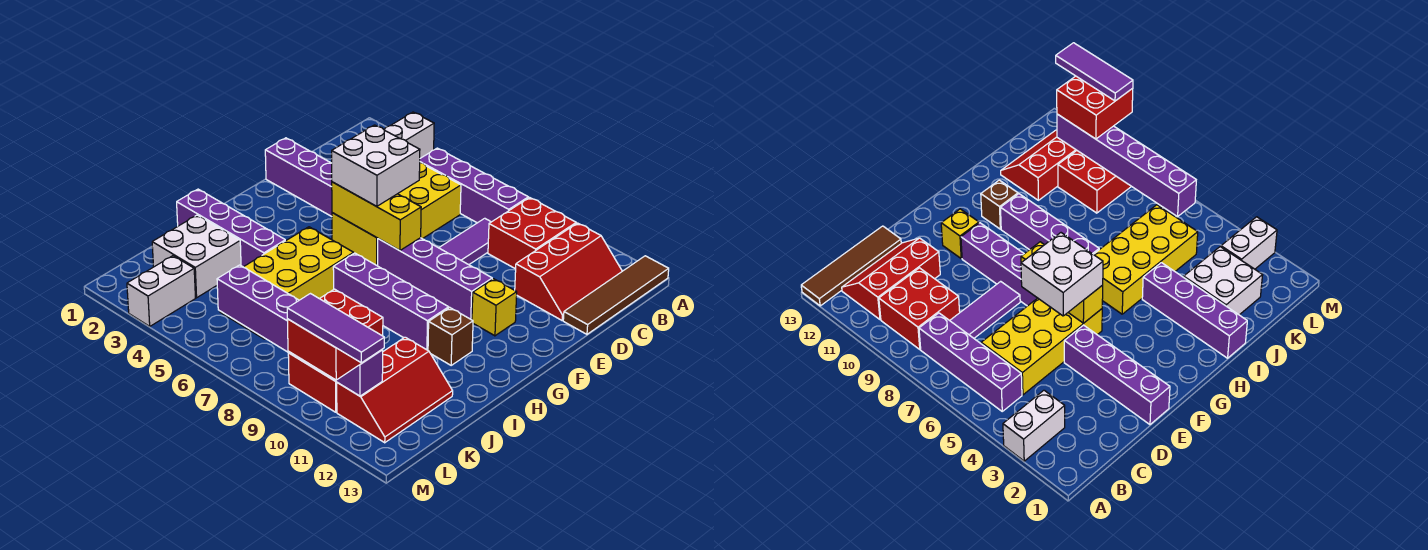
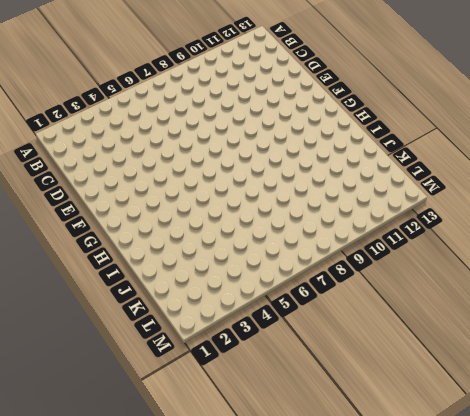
none -> white 1x2 brick [384,112,434,158]
none -> brown 1x4 tile [563,256,669,334]
none -> purple 1x4 brick [420,148,528,223]

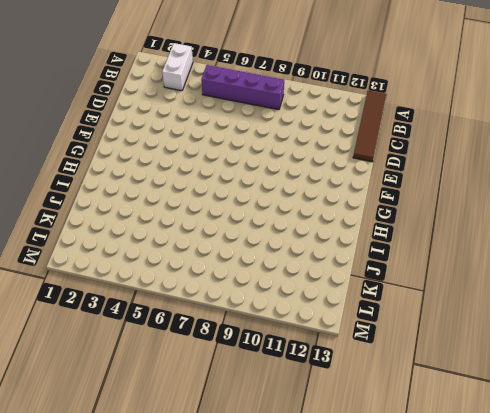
none -> red 2x2 brick [488,198,576,269]
none -> red 2x3 slope [515,223,622,320]
none -> yellow 2x4 brick [332,163,461,266]

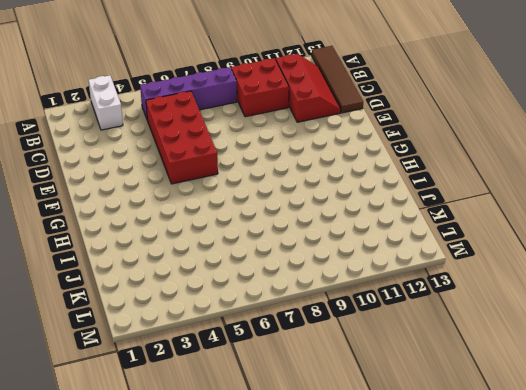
red 2x4 brick [146,91,218,184] -> yellow 2x4 brick [332,163,461,266]
none -> purple 1x3 tile [439,218,491,265]
none -> purple 1x4 brick [265,138,332,217]
none -> purple 1x4 brick [378,238,492,320]

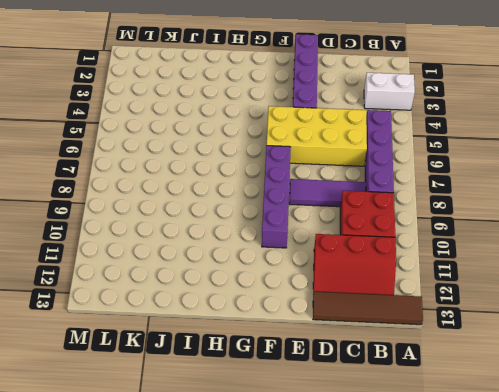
none -> yellow 1x1 brick [472,279,517,336]
none -> yellow 2x4 brick [220,227,354,339]
none -> purple 1x4 brick [333,253,449,350]

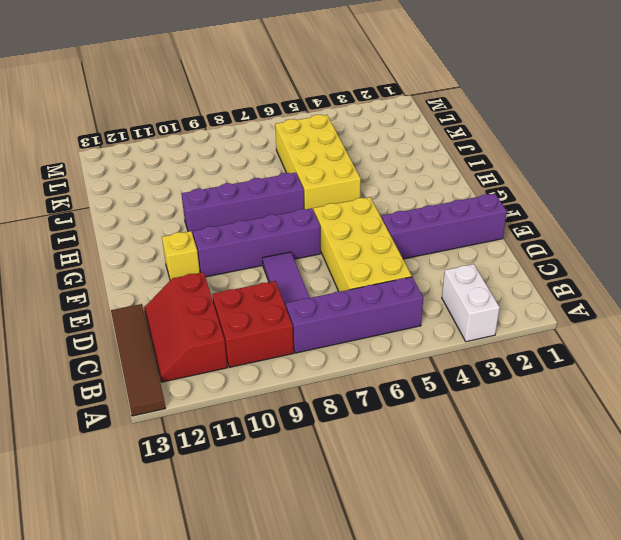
none -> brown 1x1 brick [428,308,473,365]
none -> purple 1x4 brick [177,189,285,267]
none -> white 2x2 brick [152,215,241,298]

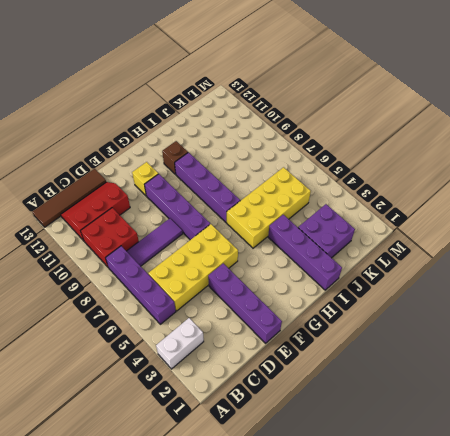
purple 2x2 brick [298,204,355,258] -> white 2x2 brick [152,215,241,298]
none -> red 2x3 slope [337,337,453,443]
none -> red 2x2 brick [288,353,337,412]
none -> white 1x2 brick [127,256,195,326]

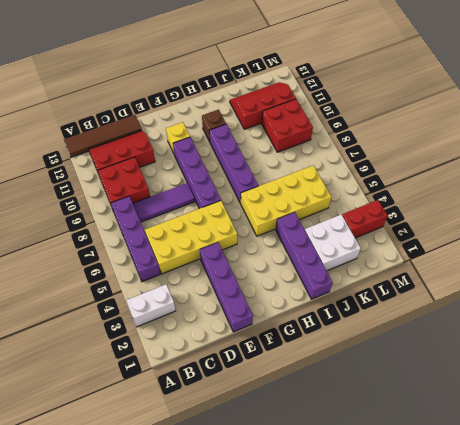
red 1x2 brick [342,200,388,238] -> white 1x2 brick [127,256,195,326]
none -> yellow 1x3 brick [332,182,421,251]
none -> purple 1x6 brick [217,265,383,396]
none -> white 2x2 brick [332,125,420,207]

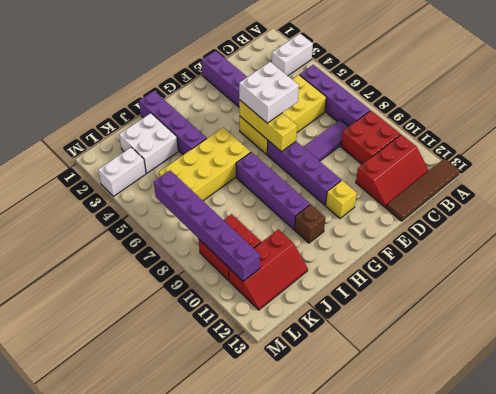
none -> red 2x2 brick [287,289,383,380]
none -> purple 1x3 tile [287,294,384,363]

